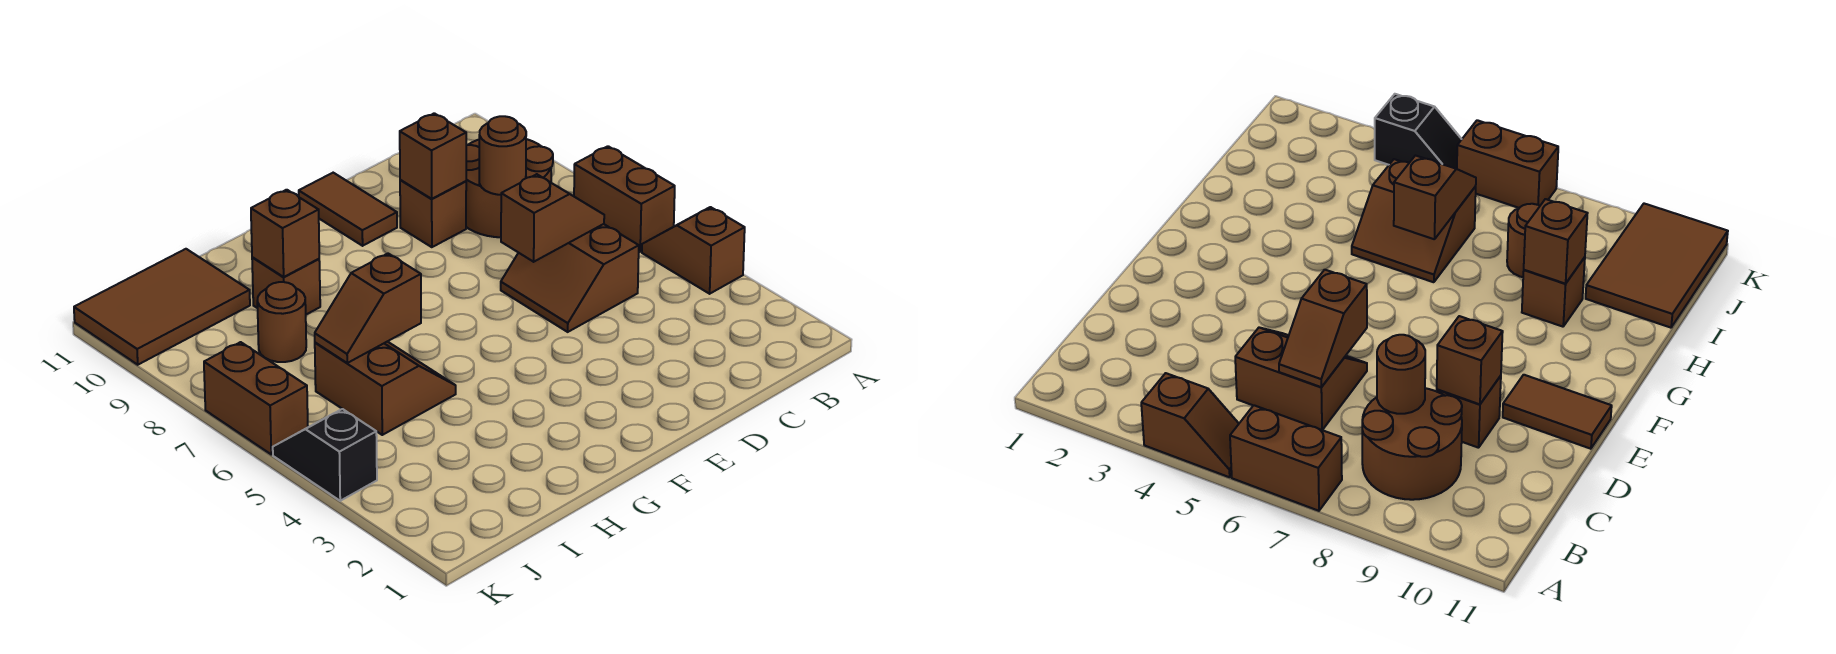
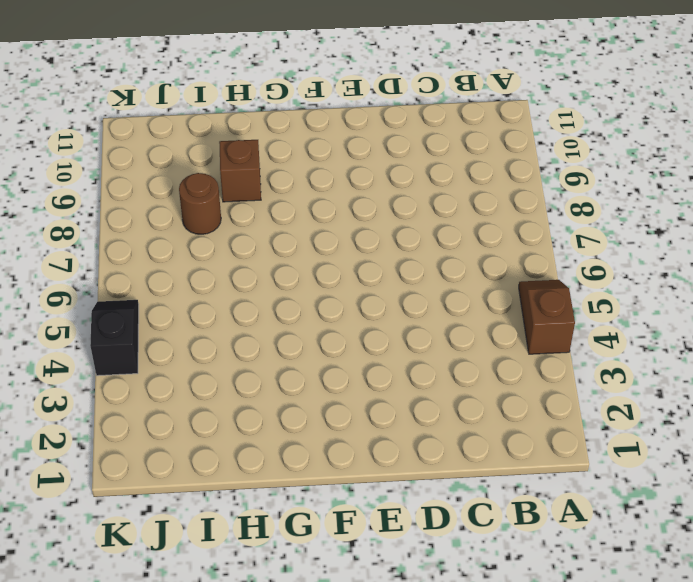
none -> brown 1x2 brick [574,146,675,252]
none -> brown 2x2 round brick [466,139,553,237]
none -> brown 2x2 slope [501,224,639,332]

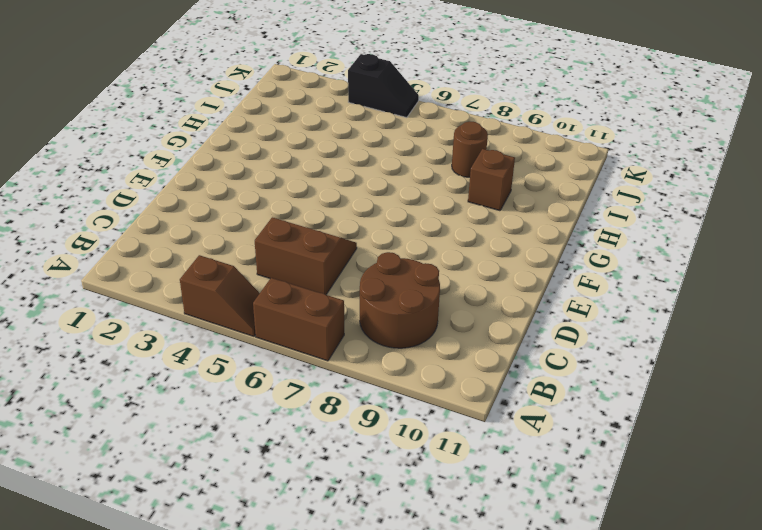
none -> brown 1x1 brick [400,180,466,247]
none -> brown 1x2 tile [299,173,397,246]
none -> brown 2x2 slope [315,342,456,435]

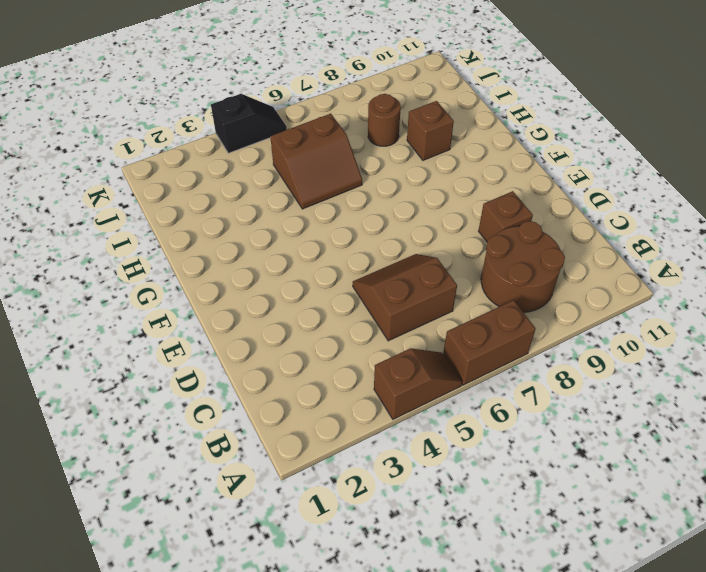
none -> brown 1x2 tile [299,173,397,246]
none -> brown 2x3 tile [74,249,250,365]
none -> brown 1x2 brick [204,342,308,454]

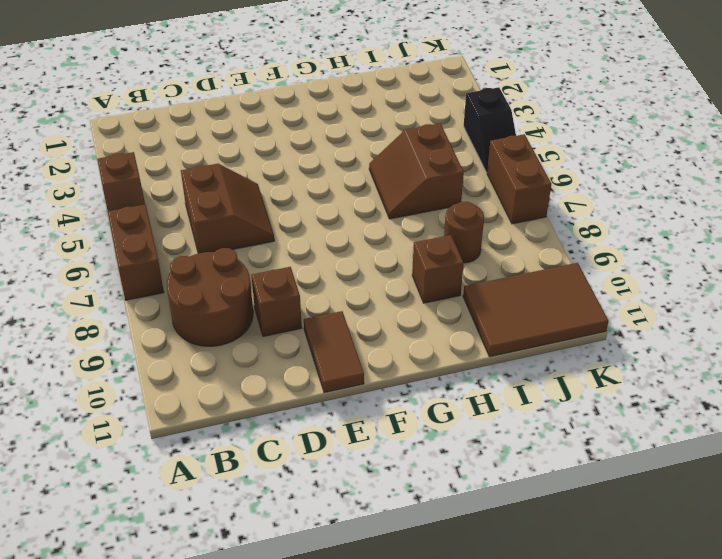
none -> brown 1x2 slope [501,174,604,262]
none -> brown 1x1 round brick [479,116,526,195]
none -> brown 1x1 brick [400,113,466,199]

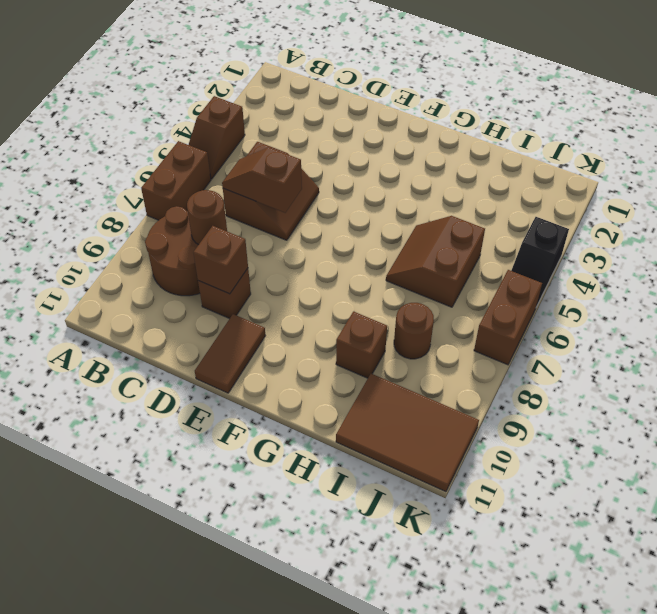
none -> brown 1x2 slope [315,254,421,363]
none -> brown 1x1 brick [251,190,319,277]

